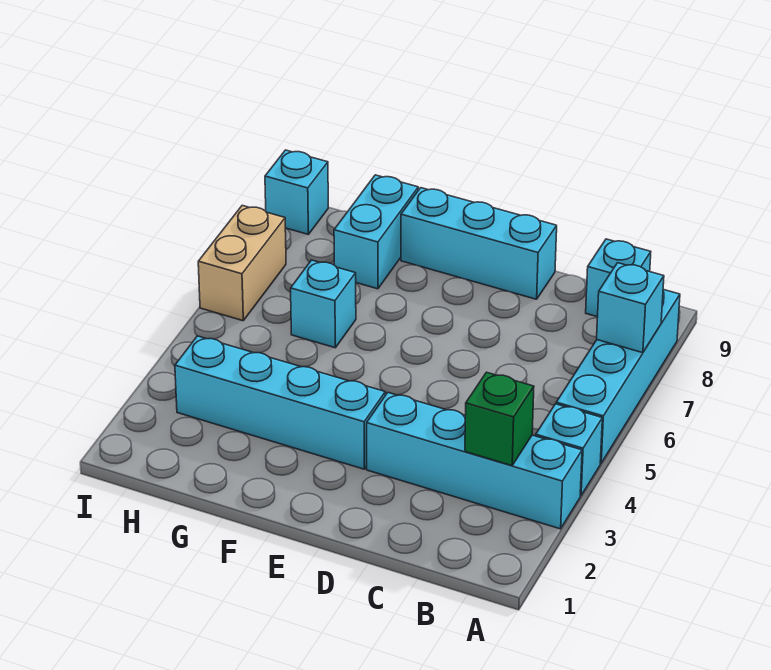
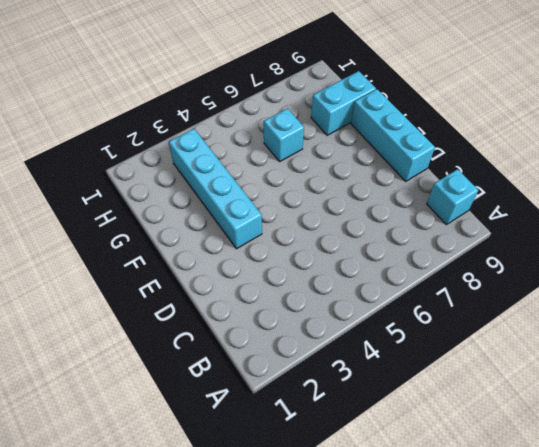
none -> cyan 1x4 brick [367,393,582,529]
none -> cyan 1x1 brick [536,404,602,496]
none -> cyan 1x4 brick [556,290,680,463]

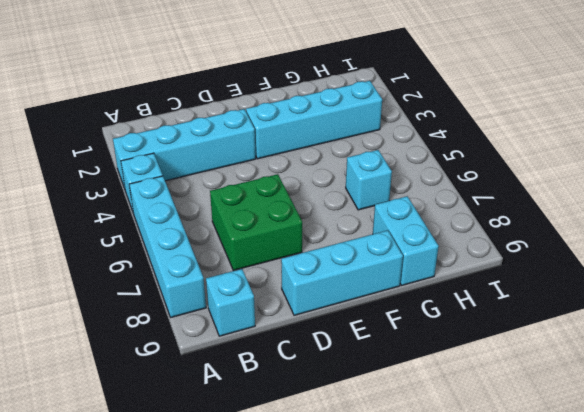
green 2x2 brick [210,174,302,270] -> none
none -> tan 1x2 brick [198,205,286,321]
none -> cyan 1x1 brick [265,150,328,235]
none -> cyan 1x1 brick [597,263,664,353]

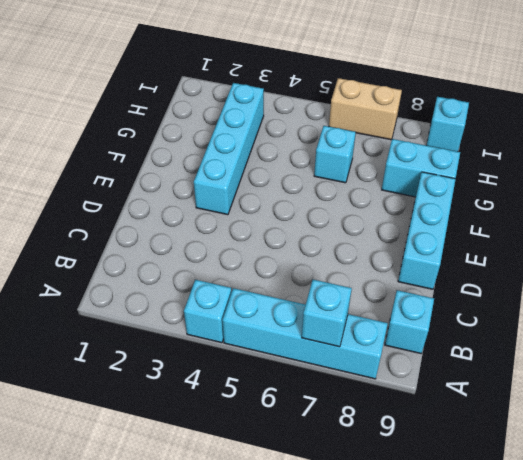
none -> cyan 1x4 brick [367,393,582,529]
none -> green 1x1 brick [465,372,534,466]

